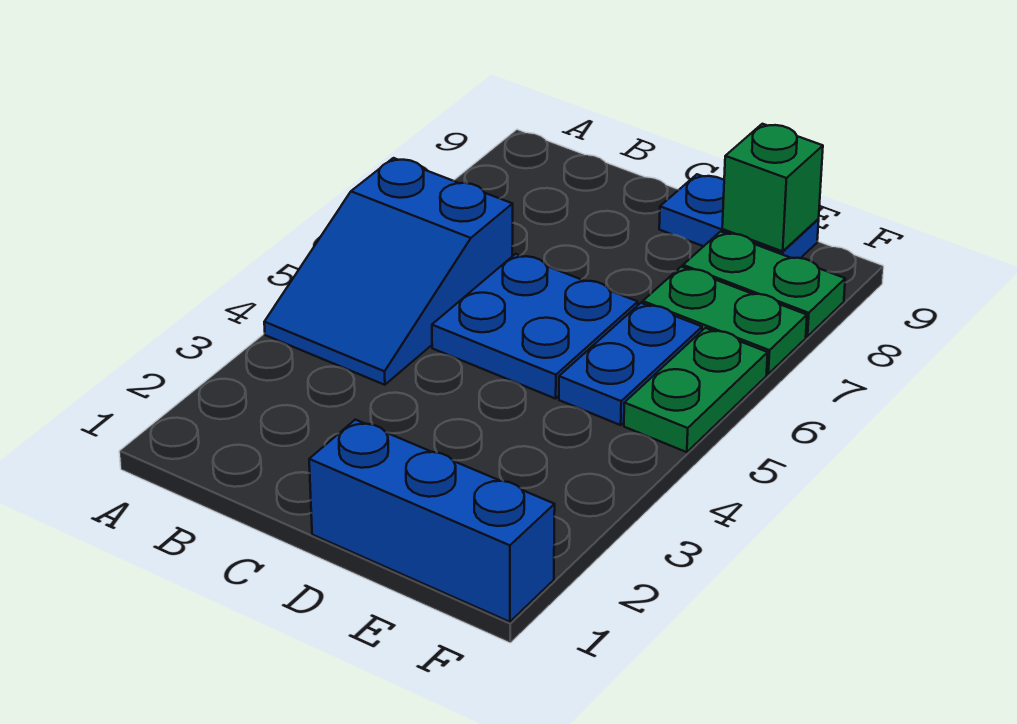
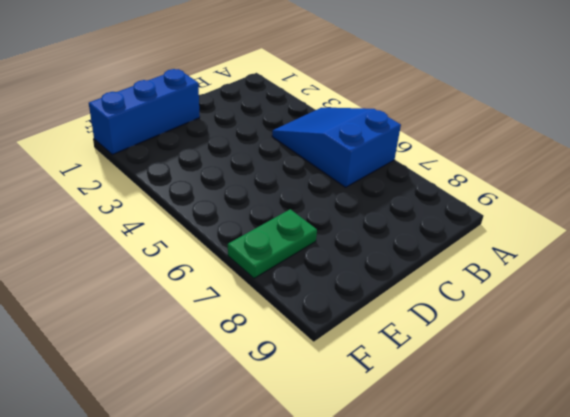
none -> blue 2x2 plate [432,254,638,399]
none -> blue 1x2 plate [659,174,819,258]

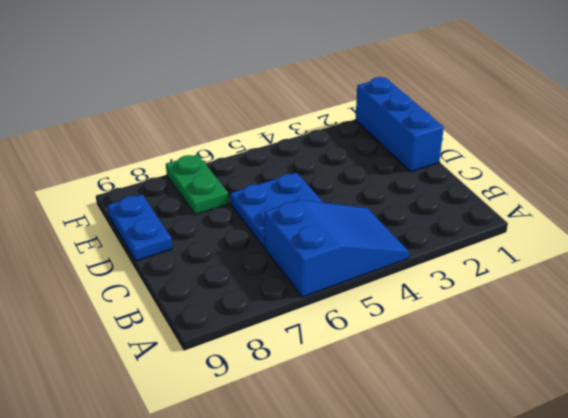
none -> blue 1x2 plate [559,303,702,425]
none -> green 1x2 plate [683,231,845,337]

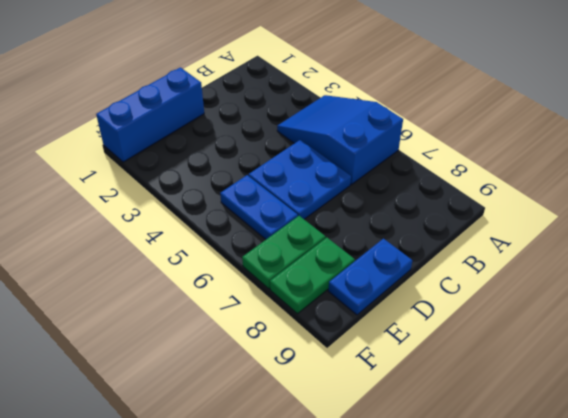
none -> green 1x2 plate [624,328,768,452]
none -> green 1x1 brick [722,124,823,251]

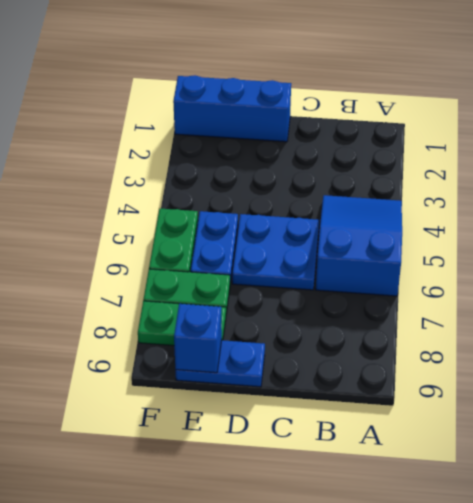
blue 1x1 brick [174,304,222,373] -> green 1x1 brick [722,124,823,251]

